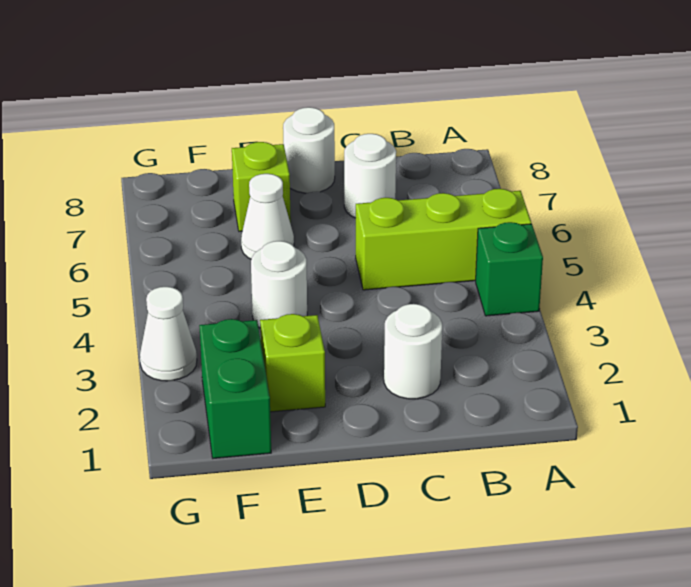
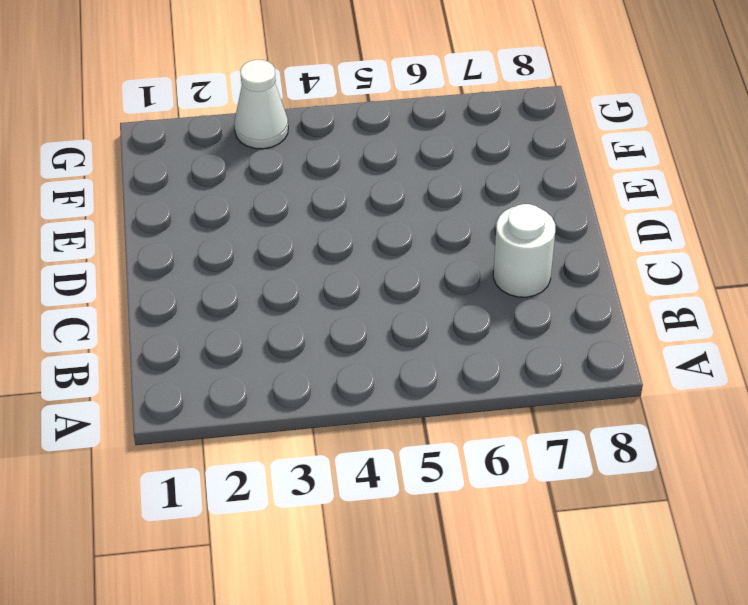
none -> green 1x1 brick [476,222,543,316]
none -> lime 1x3 brick [356,189,531,290]

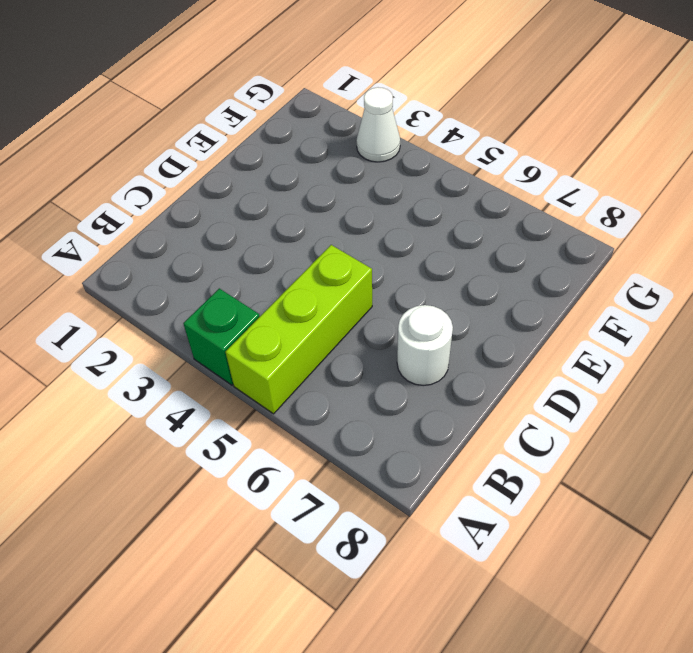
none -> white 1x1 round brick [384,304,442,399]
none -> white 1x1 round brick [283,107,335,193]

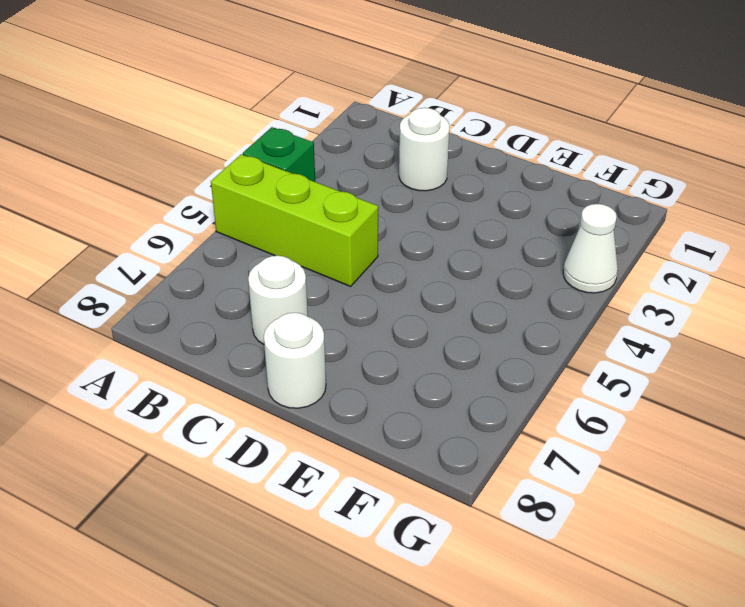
none -> lime 1x1 brick [260,314,325,412]
none -> white 1x1 round brick [251,241,307,328]

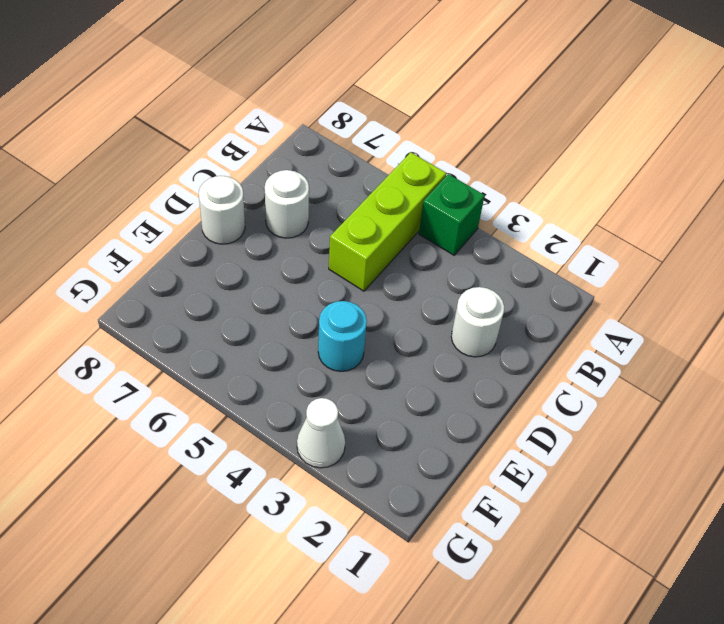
cyan 1x1 round brick [318,301,367,371] -> white 1x1 round brick [251,241,307,328]
none -> lime 1x1 brick [260,314,325,412]
none -> white 1x1 cone [241,174,294,259]

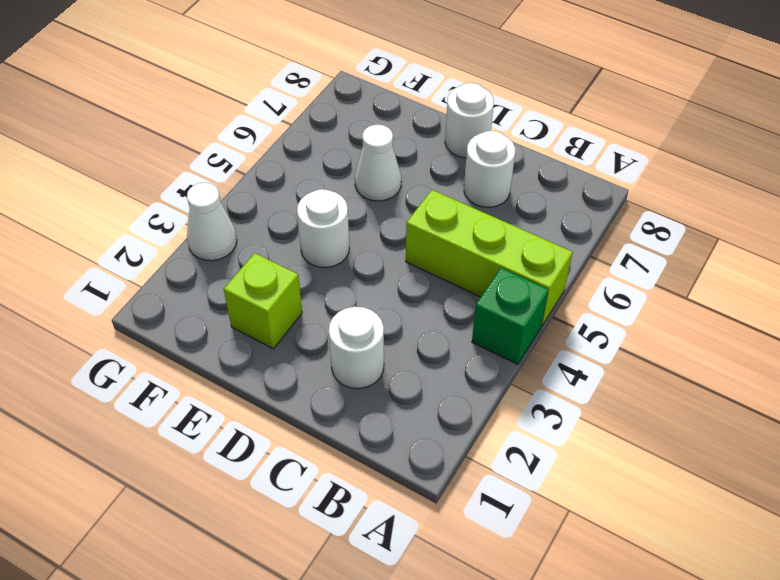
none -> lime 1x1 brick [232,142,291,231]
none -> green 1x2 brick [199,319,271,458]

